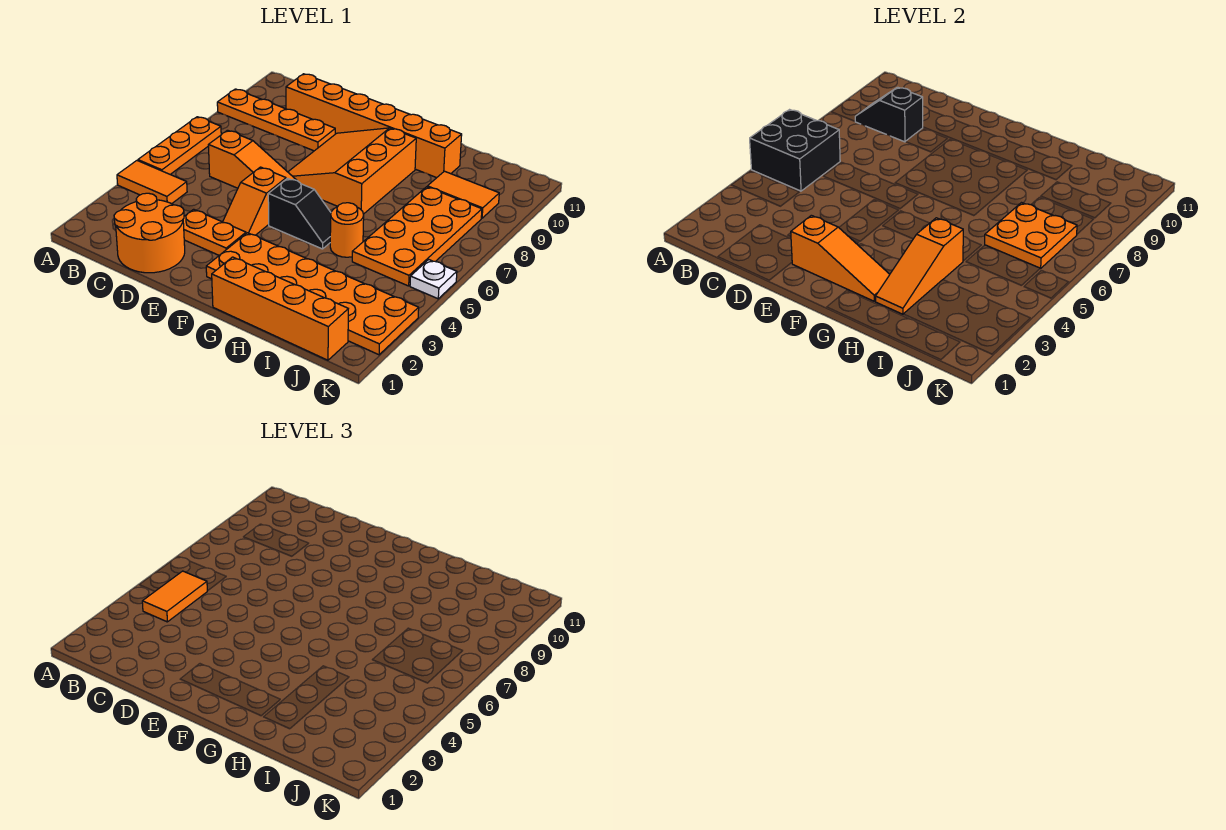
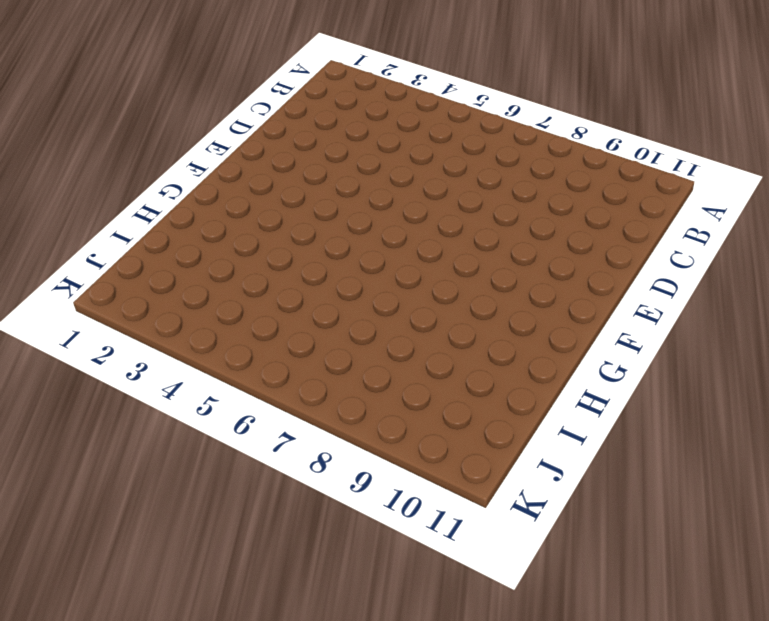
none -> orange 1x2 tile [117,161,187,204]
none -> orange 1x3 plate [138,117,221,174]
none -> orange 1x4 plate [217,89,335,151]

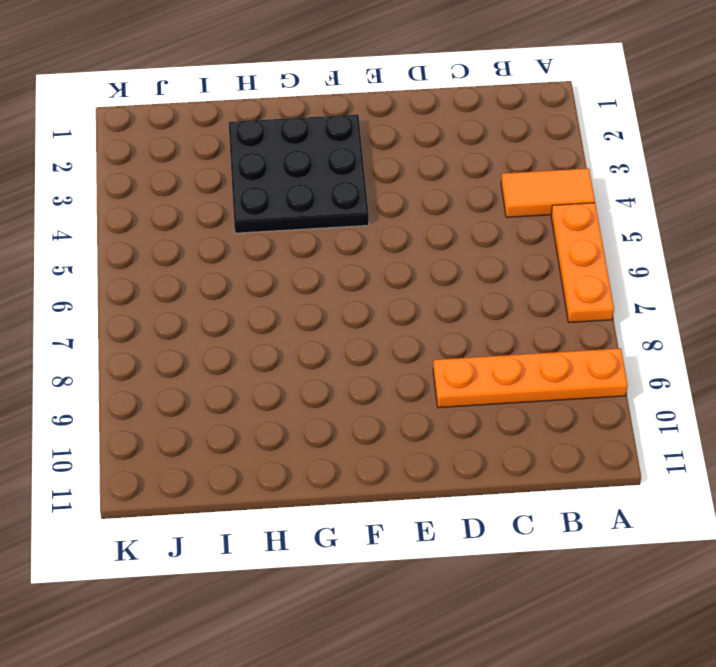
black 3x3 plate [228,114,369,233] -> orange 2x6 plate [206,233,419,355]
none -> orange 2x2 round brick [114,193,185,273]
none -> orange 1x3 slope [208,130,296,188]
none -> orange 1x6 brick [286,74,462,178]

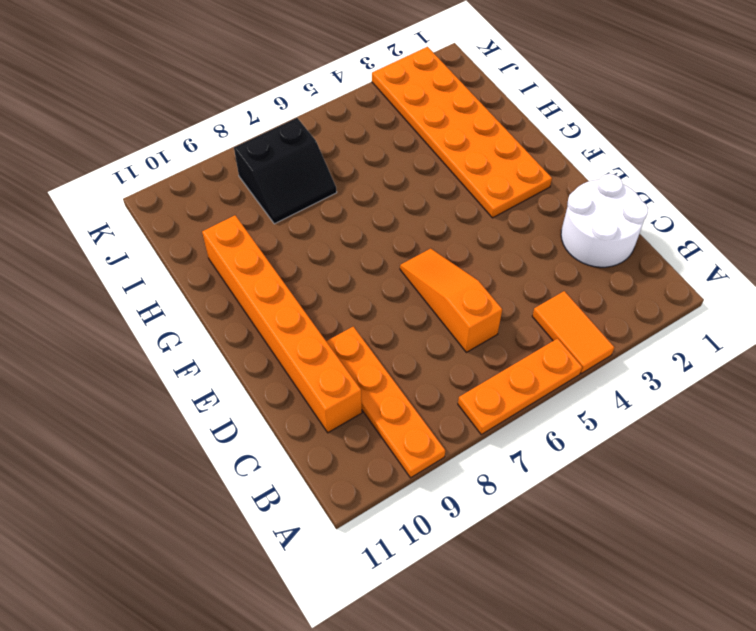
white 2x2 round brick [561,174,648,267] -> orange 2x2 round brick [114,193,185,273]
black 2x2 slope [234,118,337,224] -> orange 2x4 plate [352,187,482,286]
none -> orange 1x2 plate [183,209,246,255]
none -> orange 1x2 slope [223,167,286,235]
none -> orange 3x3 slope [288,128,416,214]

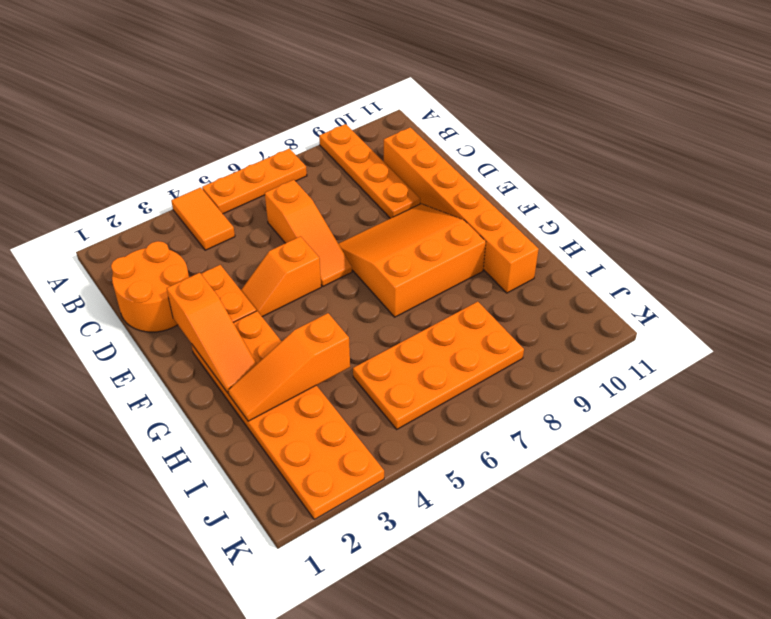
none -> black 1x2 slope [268,178,331,249]
none -> orange 1x4 brick [212,257,348,360]
none -> orange 1x1 round brick [330,203,364,257]

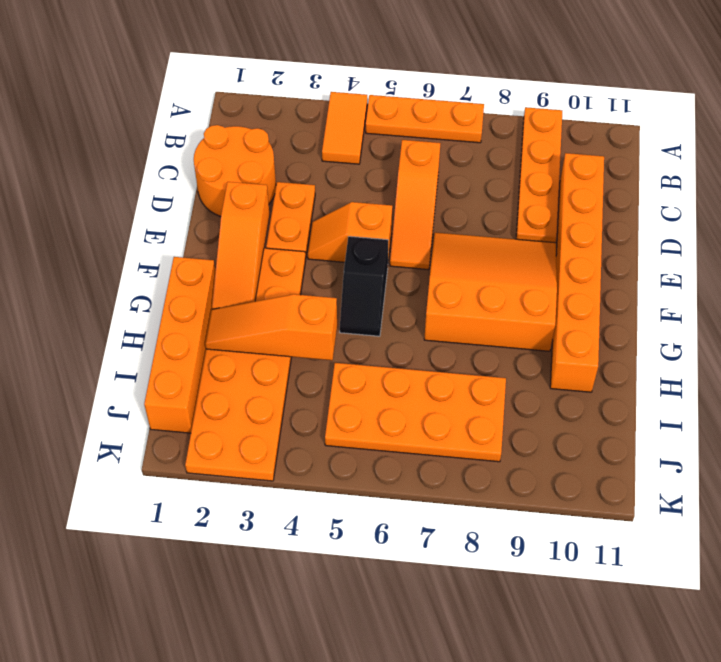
none -> orange 1x1 round brick [330,203,364,257]
none -> orange 1x2 tile [427,171,499,218]
none -> white 1x1 plate [410,260,457,299]

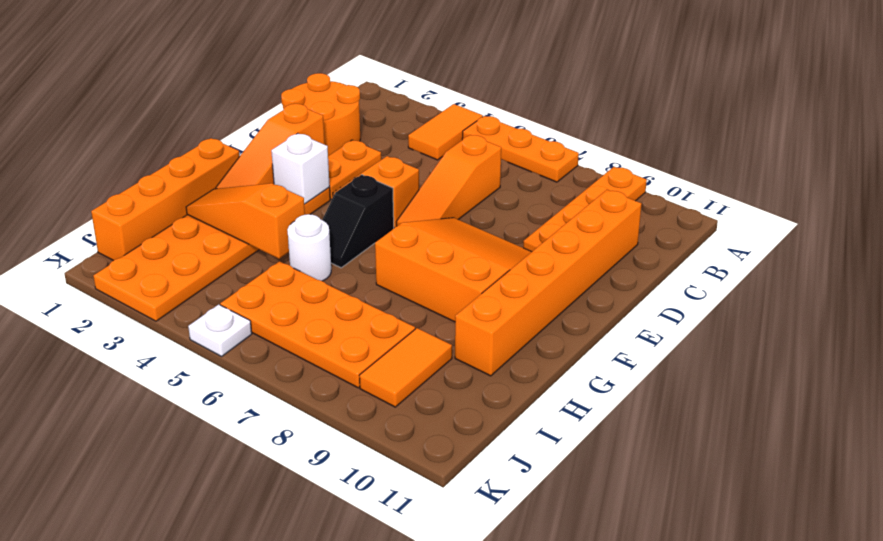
white 1x1 brick [271,133,330,204] -> none
white 1x1 round brick [287,214,331,281] -> orange 1x1 round brick [330,203,364,257]
none -> black 2x2 brick [750,110,840,191]
none -> black 1x2 slope [855,87,923,142]
none -> orange 2x2 plate [985,203,1077,269]

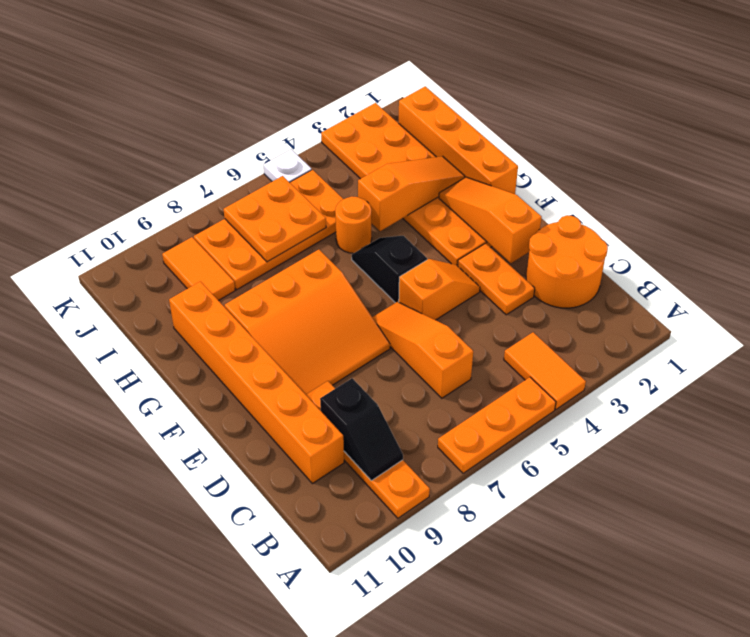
none -> black 2x2 brick [750,110,840,191]
none -> orange 1x2 tile [142,571,207,622]

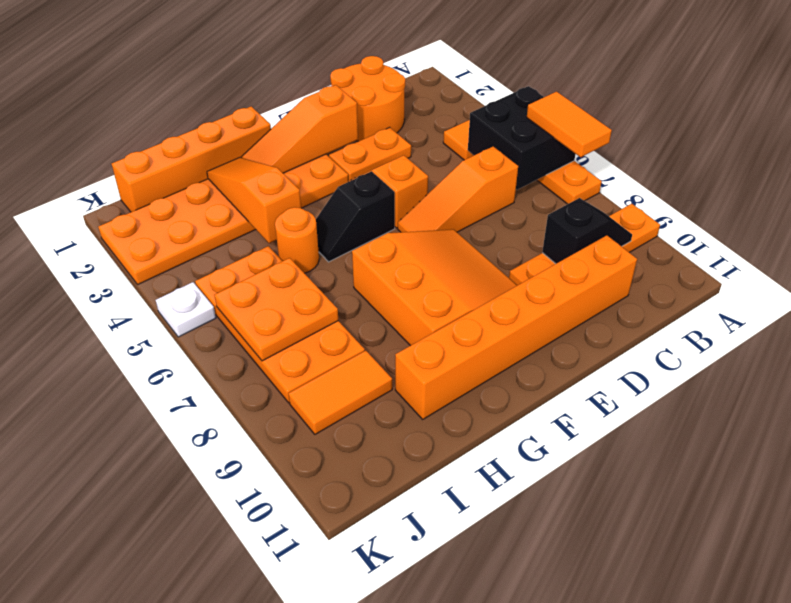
orange 1x2 tile [527,92,612,157] -> orange 1x2 tile moved to [142,571,207,622]

